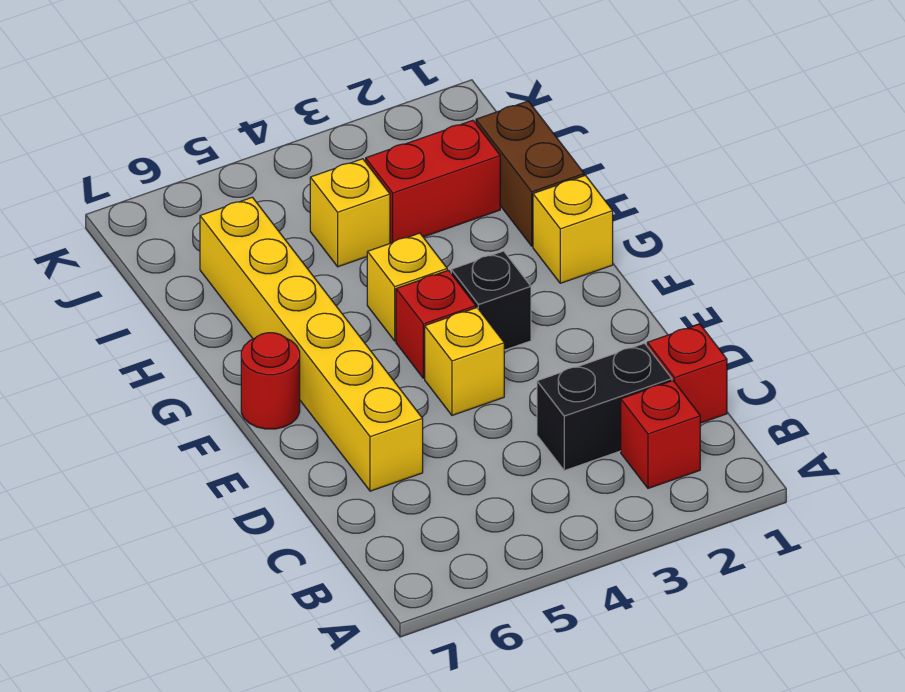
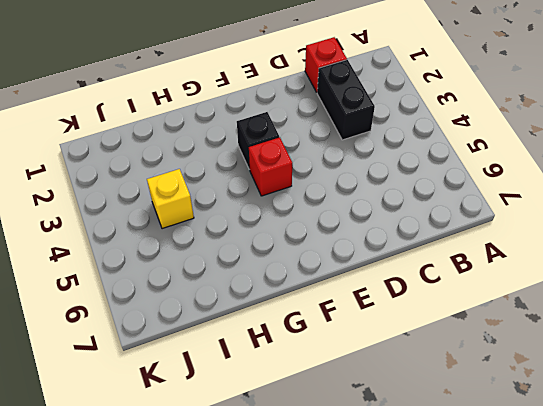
none -> red 1x1 brick [621,381,700,488]
none -> yellow 1x6 brick [200,197,423,491]
none -> yellow 1x1 brick [425,308,504,415]

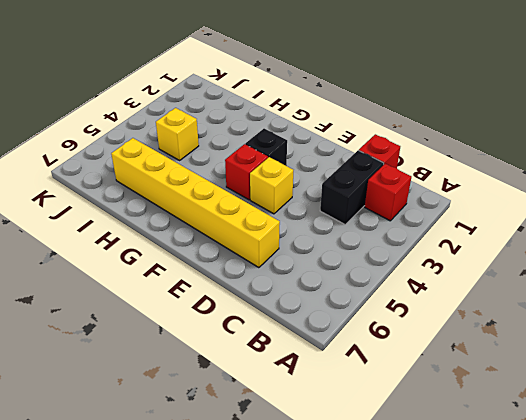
none -> red 1x1 round brick [241,333,300,429]
none -> yellow 1x1 brick [533,175,613,283]
none -> yellow 1x1 brick [367,233,447,341]

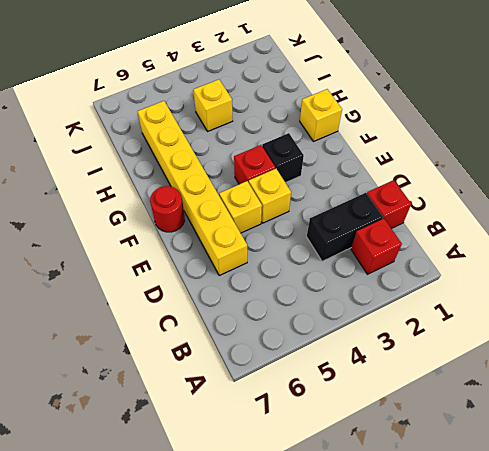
yellow 1x1 brick [219,181,262,233] -> yellow 1x1 brick moved to [367,233,447,341]
none -> brown 1x2 brick [476,101,584,246]
none -> red 1x2 brick [366,120,500,243]

